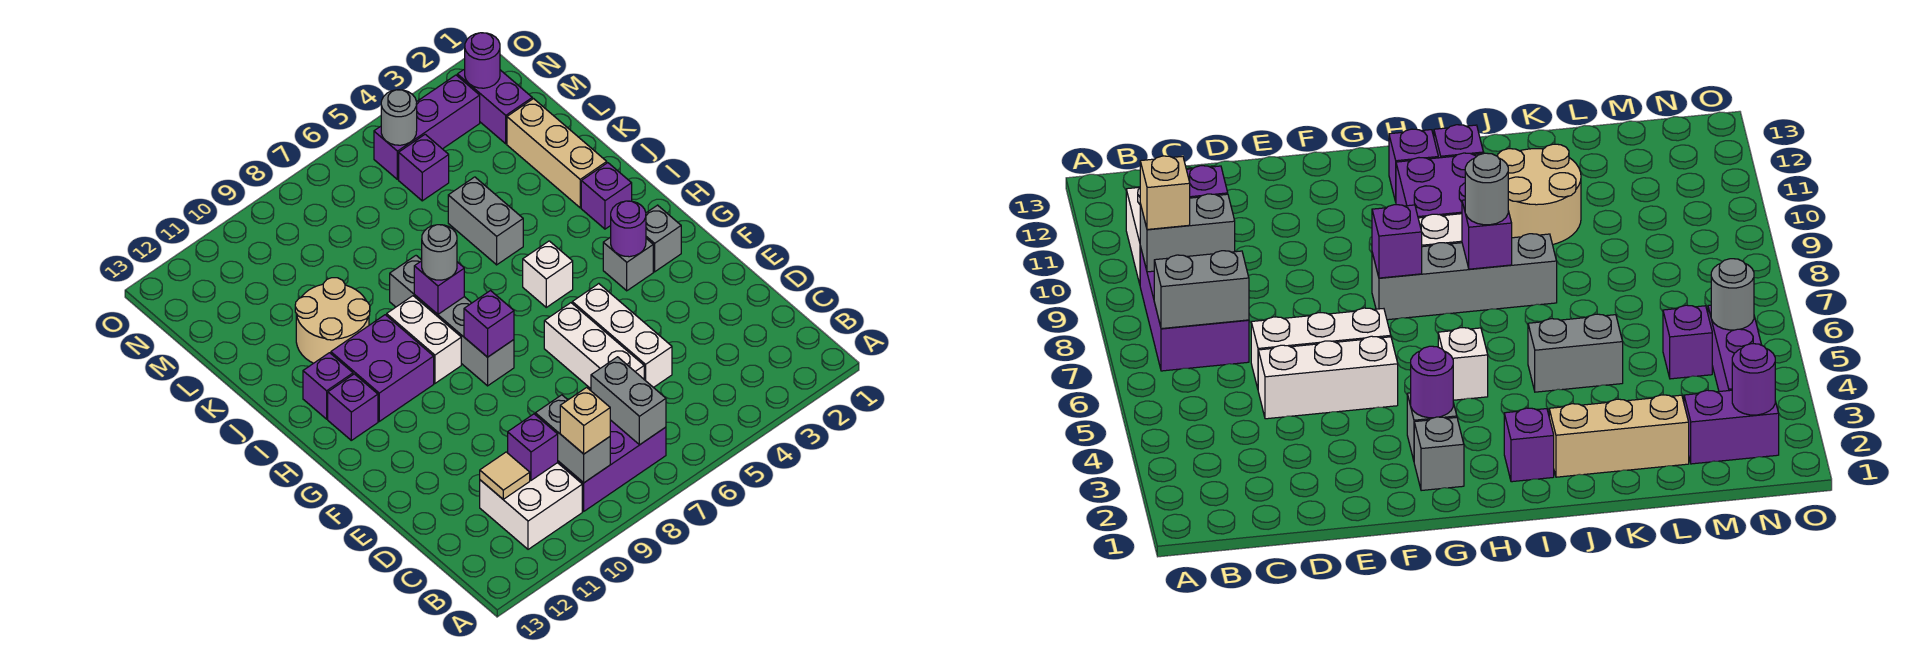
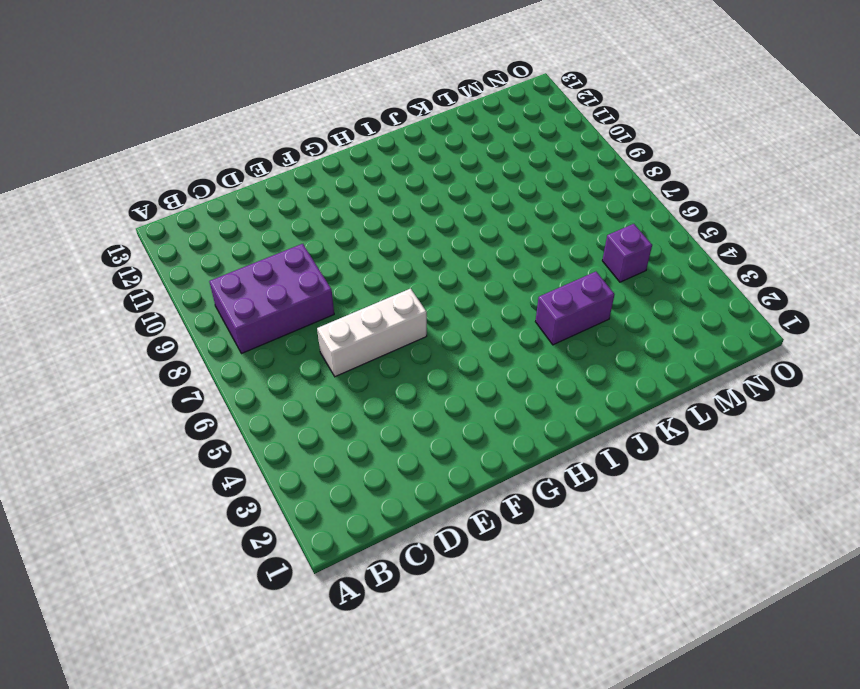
purple 2x3 brick [209,244,334,353] -> purple 2x3 brick turned to [558,420,666,511]
purple 1x2 brick [535,272,614,345] -> purple 1x2 brick moved to [457,69,532,144]
none -> white 2x2 brick [480,463,582,549]
none -> white 1x3 brick [572,284,672,388]
none -> grey 1x1 brick [646,205,681,272]
none -> grey 1x1 brick [603,237,653,291]

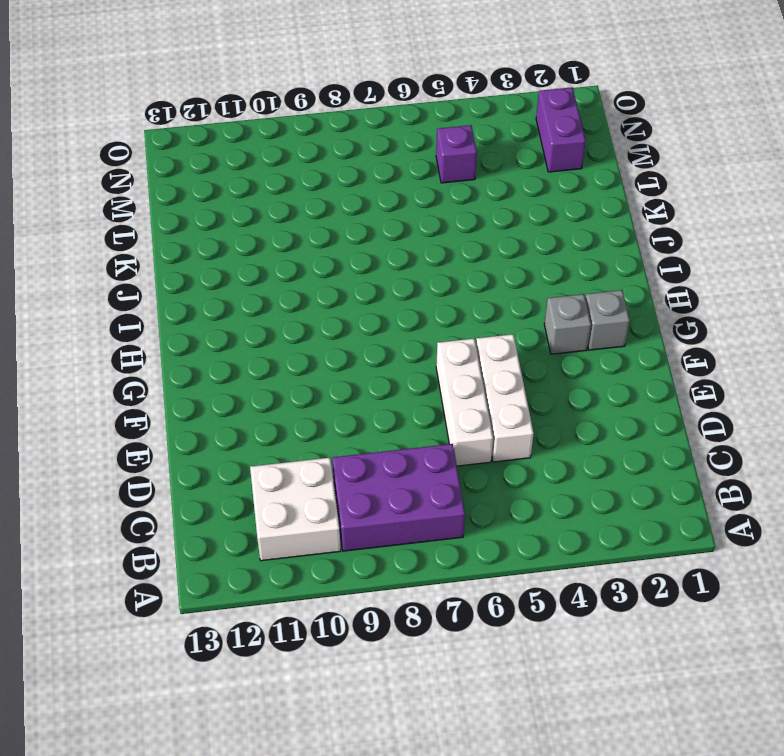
none -> grey 1x4 brick [390,256,514,386]
none -> white 1x1 brick [523,241,573,307]
none -> white 1x2 brick [387,296,461,383]
none -> purple 2x2 brick [331,315,434,421]

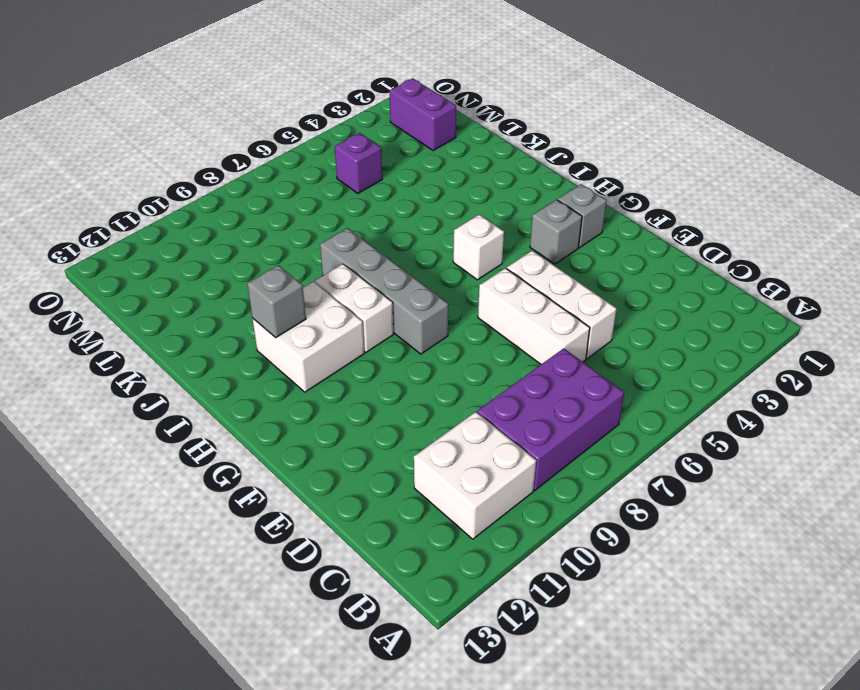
white 2x2 brick [252,282,364,392] -> purple 2x2 brick [331,315,434,421]
grey 1x1 brick [247,265,306,338] -> none
none -> purple 1x1 brick [328,374,378,440]
none -> purple 1x1 brick [581,163,632,229]
none -> purple 1x1 brick [303,353,353,419]
none -> tan 1x3 brick [507,99,607,208]

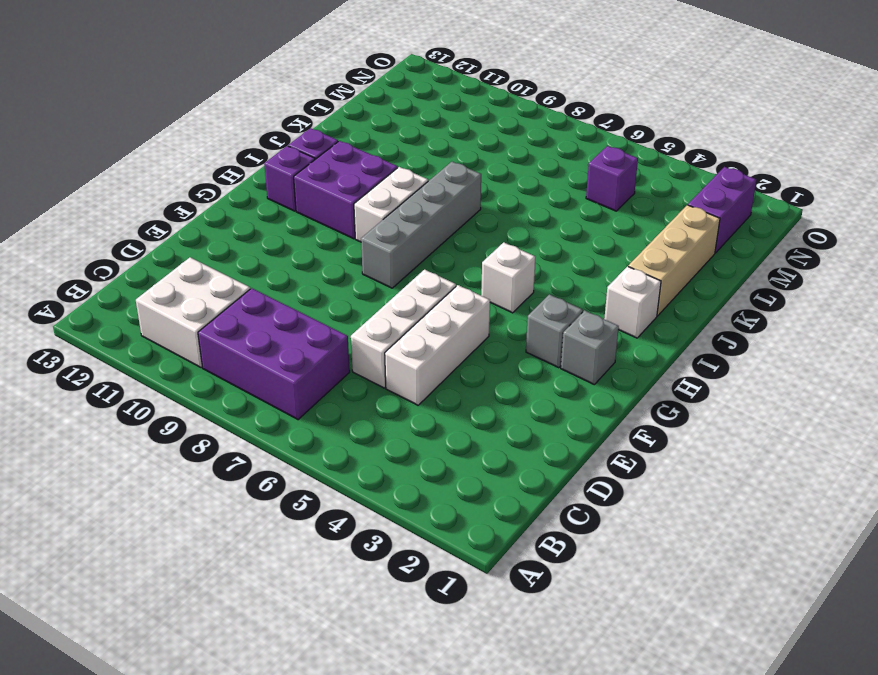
white 1x1 brick [604,266,661,338] -> purple 1x1 brick [581,163,632,229]
none -> grey 1x2 brick [448,177,523,265]
none -> tan 2x2 round brick [295,278,370,363]
none -> purple 1x3 brick [374,75,480,179]
none -> grey 1x2 brick [591,357,666,445]

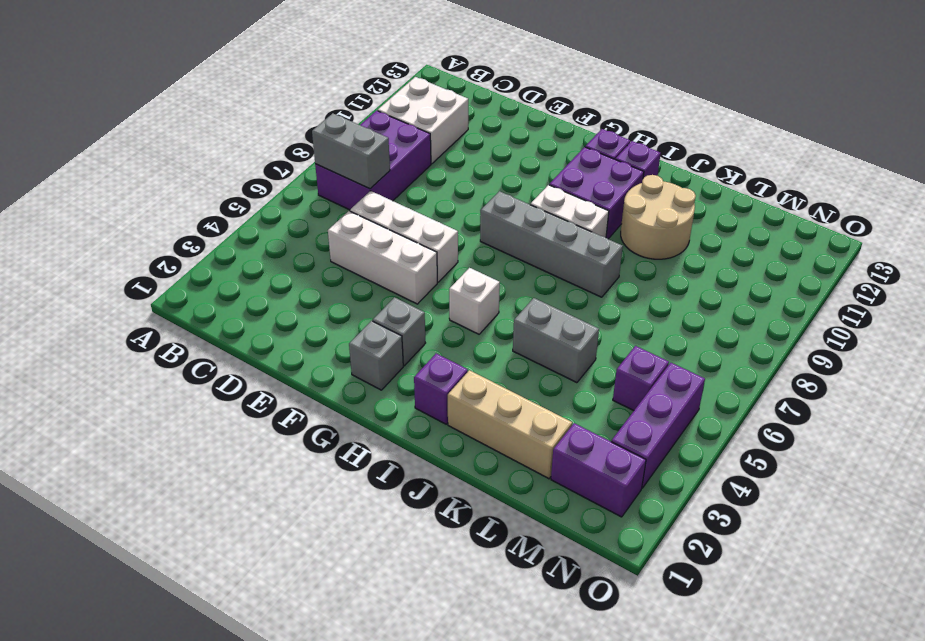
none -> grey 1x2 brick [535,395,610,483]
none -> purple 1x1 brick [508,414,558,480]
none -> tan 1x1 tile [480,452,530,499]
none -> purple 1x1 round brick [611,201,646,257]

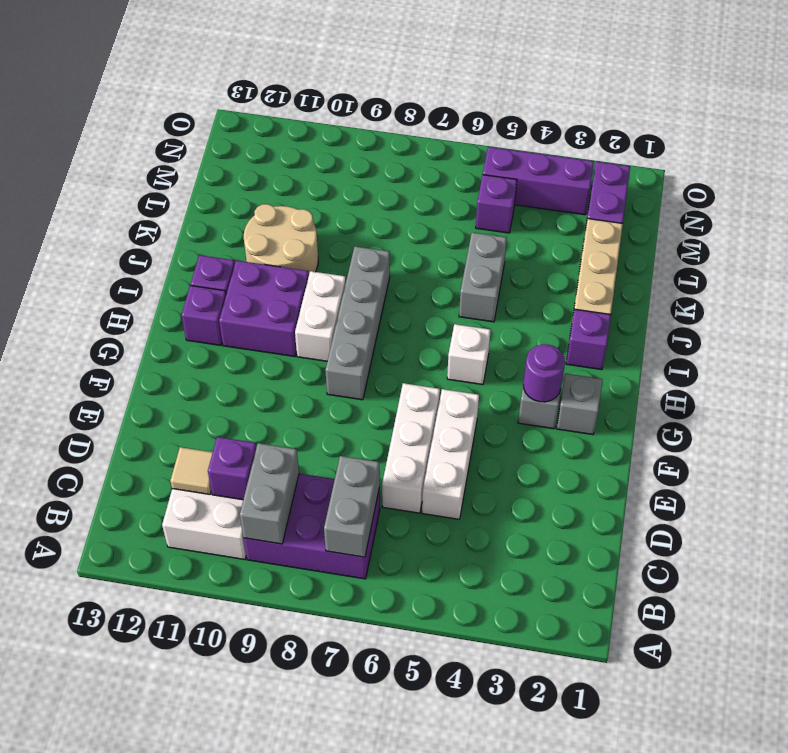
none -> purple 1x1 brick [464,291,514,357]
none -> purple 1x1 brick [414,261,464,314]
none -> purple 1x1 round brick [465,33,500,88]
none -> grey 1x1 round brick [381,90,417,145]

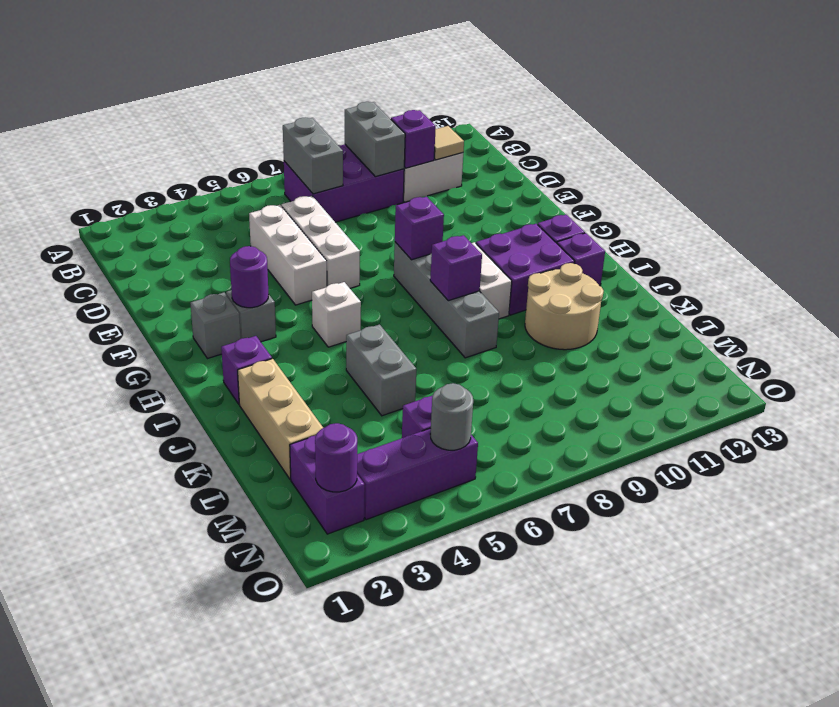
none -> tan 1x1 brick [560,387,610,454]
none -> grey 1x1 round brick [422,225,457,280]

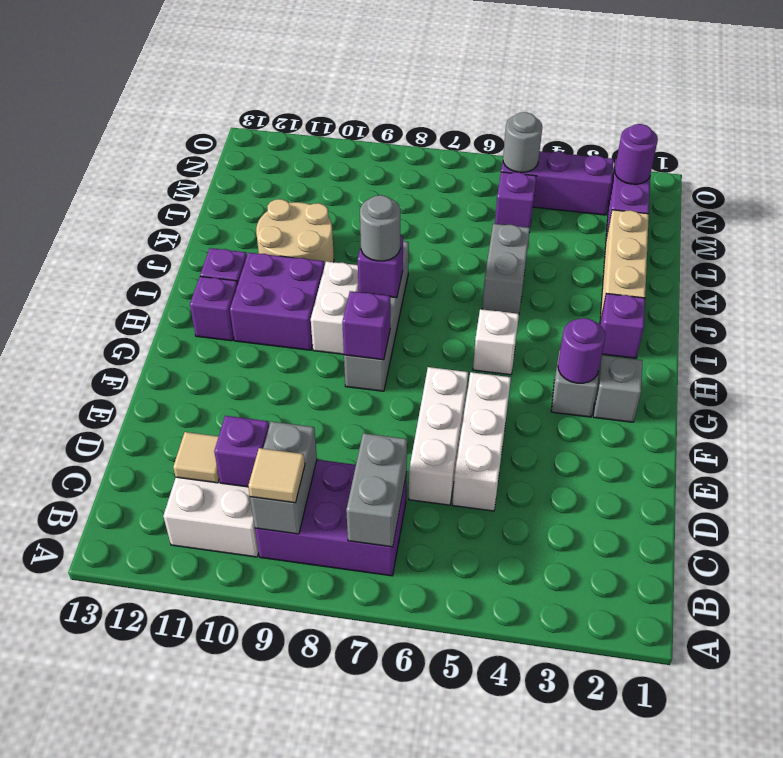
tan 1x1 tile [248,448,305,503] -> tan 1x1 brick [560,387,610,454]

